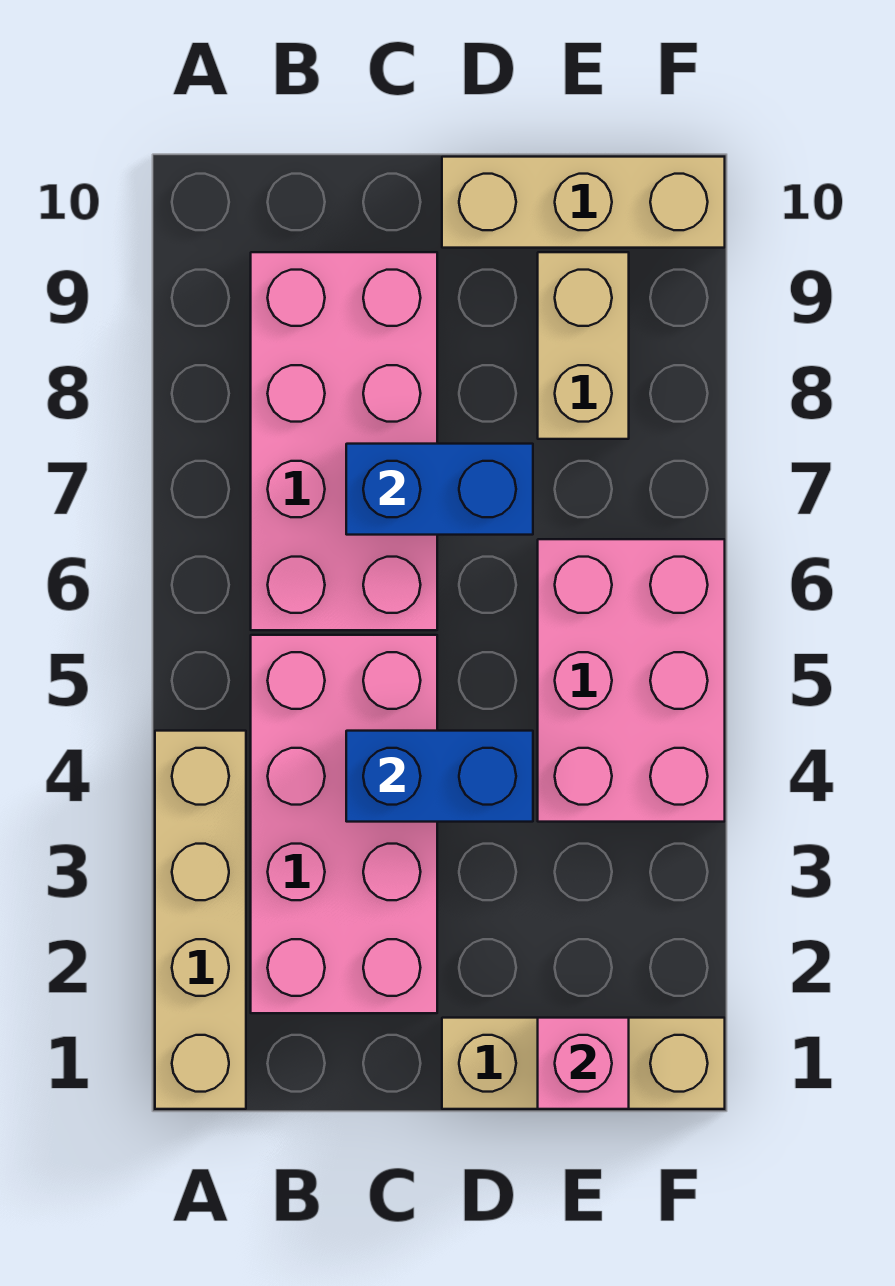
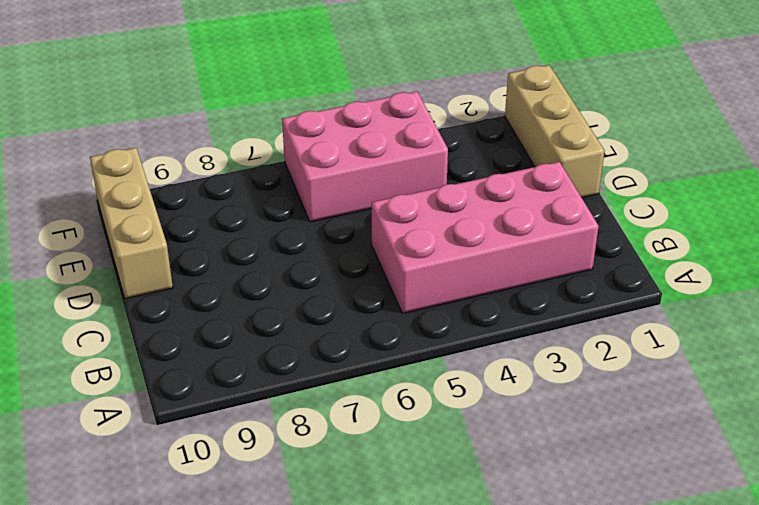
none -> tan 1x4 brick [155,731,246,1109]
none -> pink 2x4 brick [251,252,437,630]

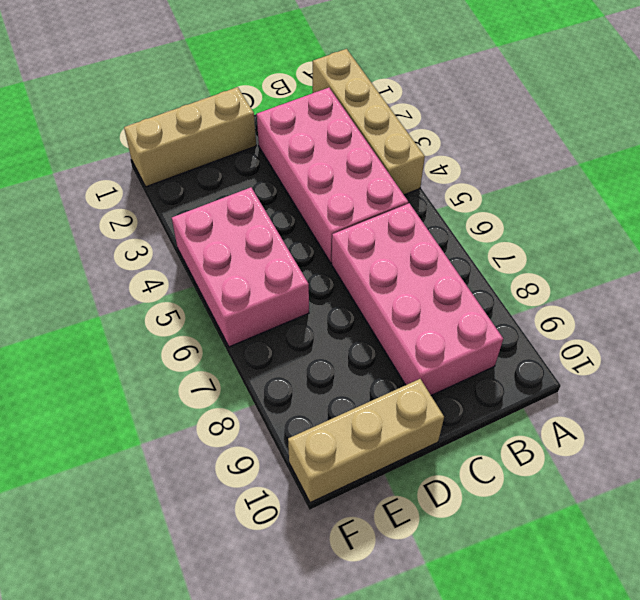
none -> tan 1x2 brick [538,252,629,439]
none -> blue 1x2 brick [346,731,533,822]

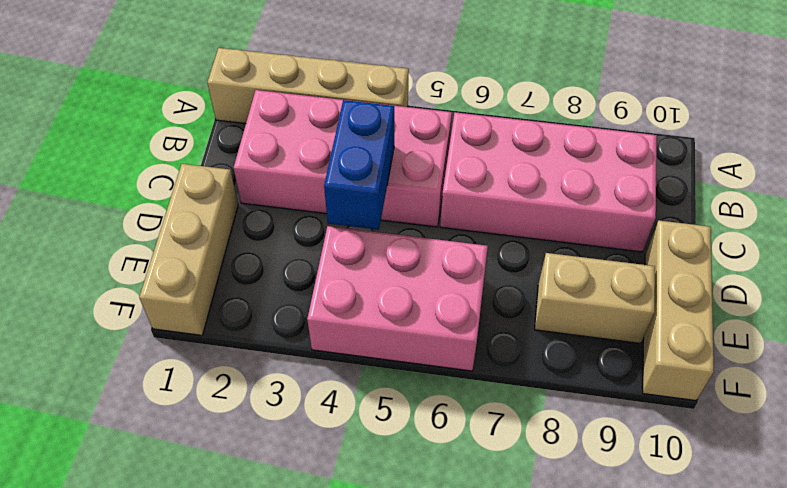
none -> blue 1x2 brick [346,444,533,535]
none -> pink 1x1 brick [538,1018,629,1109]

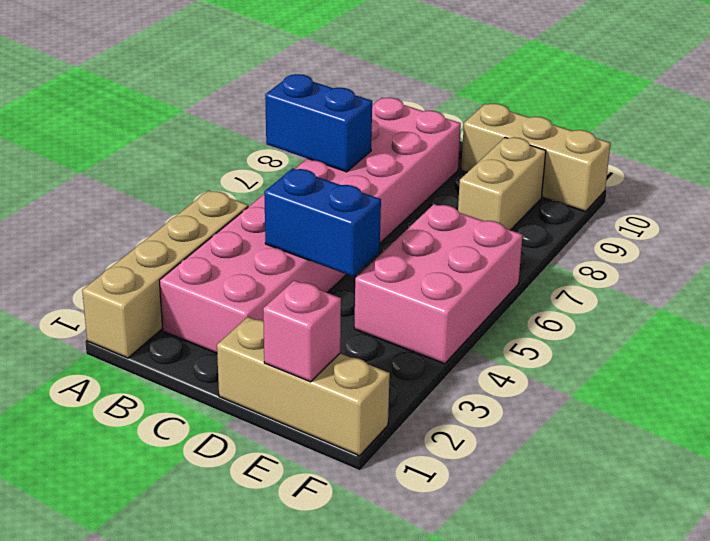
blue 1x2 brick [265,74,372,172] -> blue 1x2 brick moved to [346,444,533,535]

